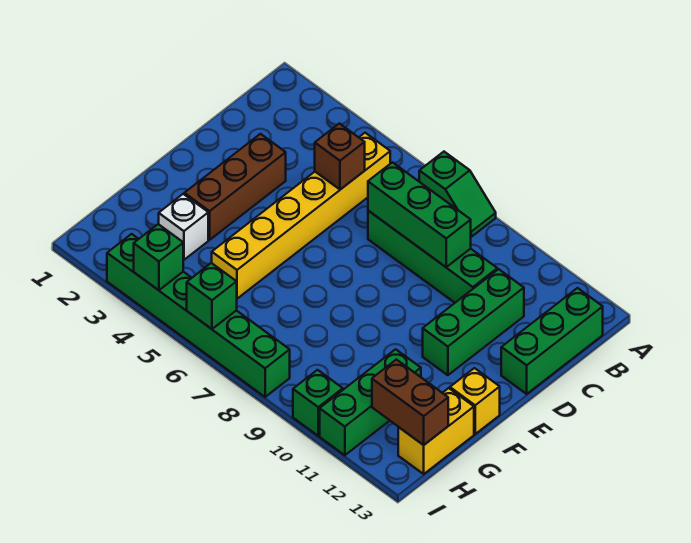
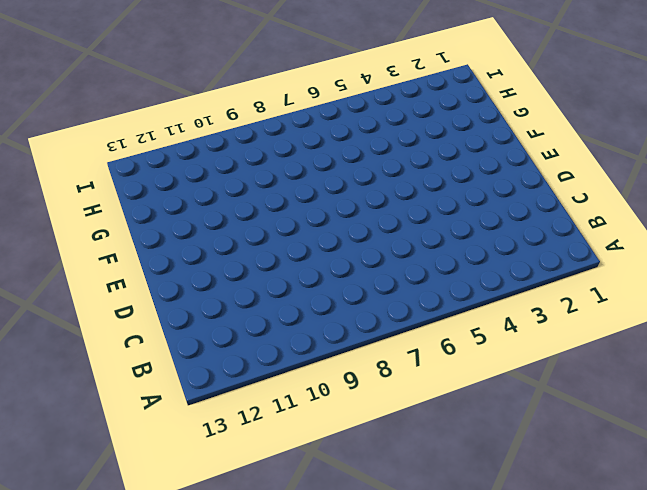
none -> green 1x2 slope [419,152,496,237]
none -> yellow 1x6 brick [212,133,390,299]
none -> green 1x3 brick [501,288,603,394]

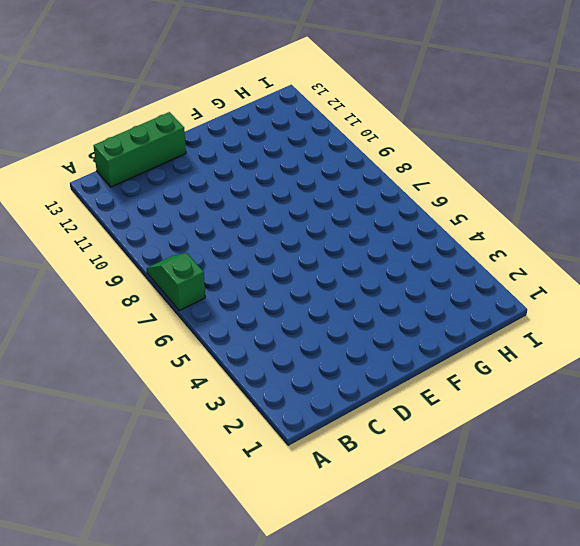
none -> yellow 1x6 brick [212,133,390,299]
none -> green 1x4 brick [368,211,497,303]
none -> green 1x3 brick [423,269,524,375]

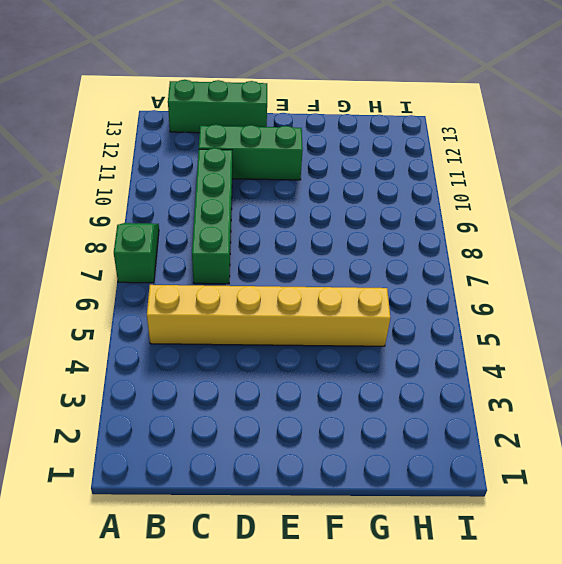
none -> brown 1x3 brick [184,134,286,240]
none -> yellow 1x1 brick [450,368,500,434]
none -> white 1x1 brick [159,194,208,260]

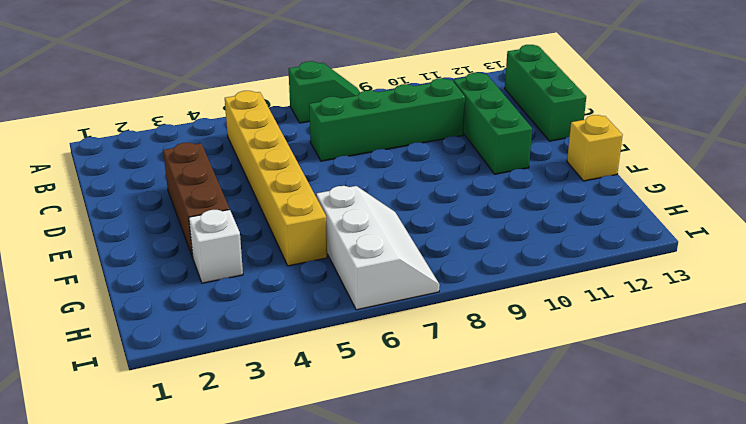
white 2x3 slope [316,186,440,310] -> green 1x6 brick [107,234,290,397]
none -> green 1x3 brick [320,349,421,455]
none -> yellow 1x2 brick [398,388,474,474]
none -> green 1x1 brick [293,370,343,436]

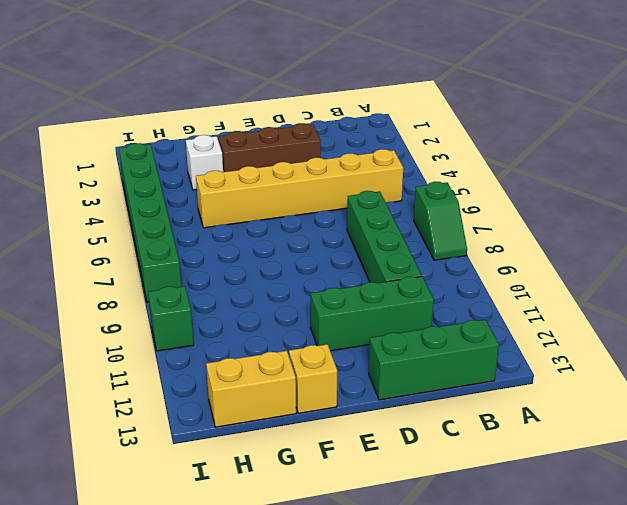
none -> green 1x3 brick [320,349,421,455]
none -> brown 1x1 brick [315,123,365,190]
none -> green 1x3 brick [368,162,471,267]

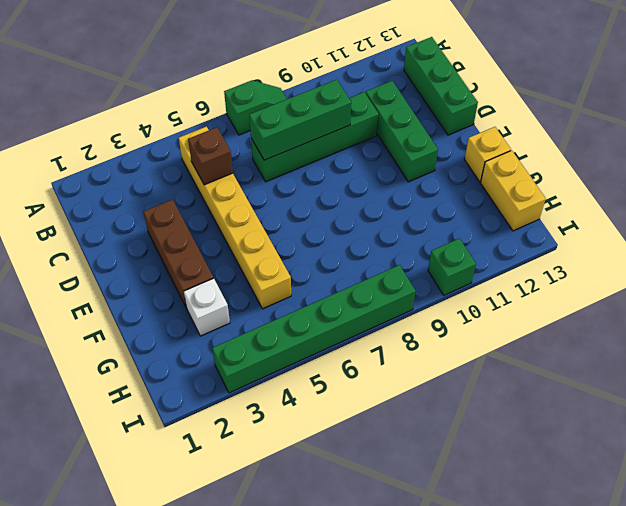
none -> green 1x3 brick [320,349,421,455]
none -> brown 1x2 brick [372,360,448,445]
none -> green 1x1 brick [134,224,183,290]

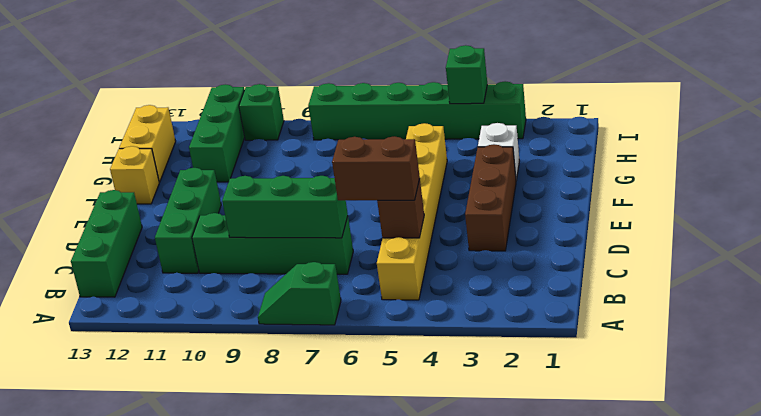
brown 1x2 brick [332,136,420,201] -> brown 1x2 brick moved to [372,360,448,445]
none -> green 1x1 brick [187,263,237,329]

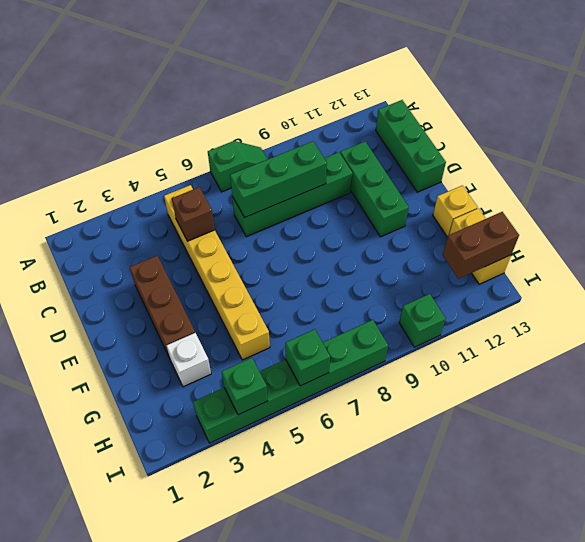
none -> green 1x3 brick [320,349,421,455]

